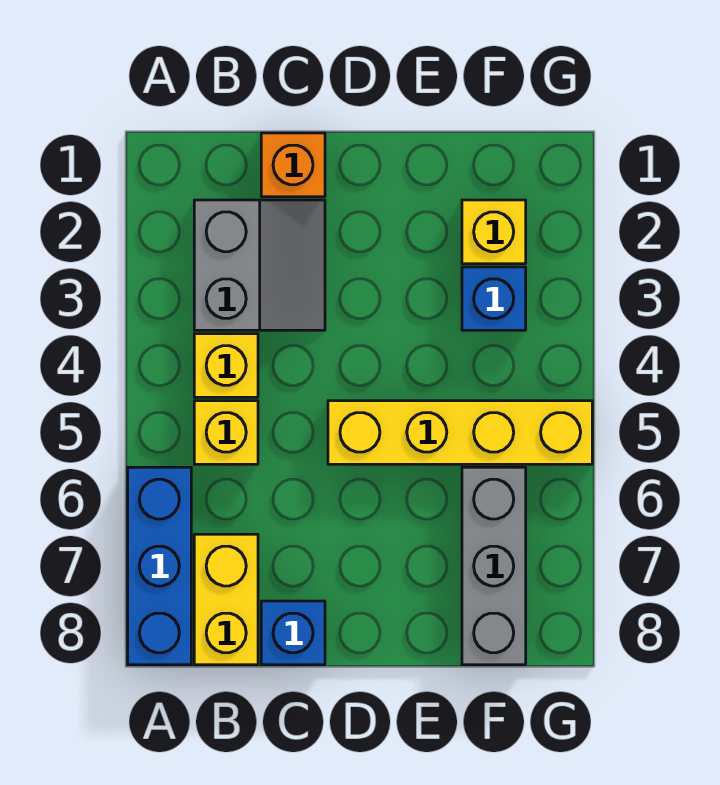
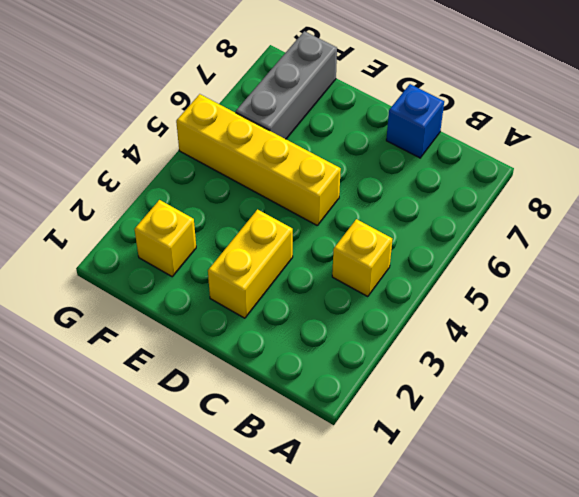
yellow 1x2 brick [208,209,293,318] -> yellow 1x2 brick moved to [194,534,258,665]
none -> blue 1x3 brick [128,467,191,665]
none -> grey 2x2 slope [194,200,325,330]

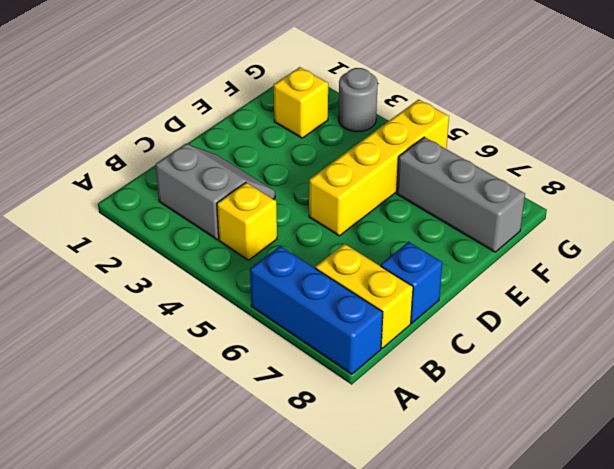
grey 1x1 round brick [338,68,378,132] -> none
none -> yellow 1x1 brick [194,401,258,464]
none -> orange 1x1 brick [261,133,325,197]

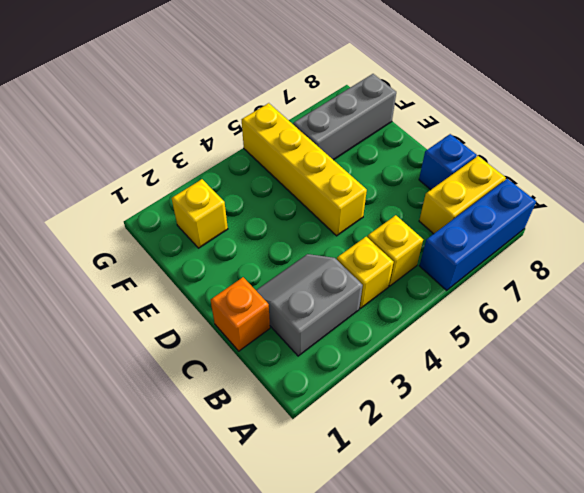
none -> blue 1x1 brick [462,267,526,330]

